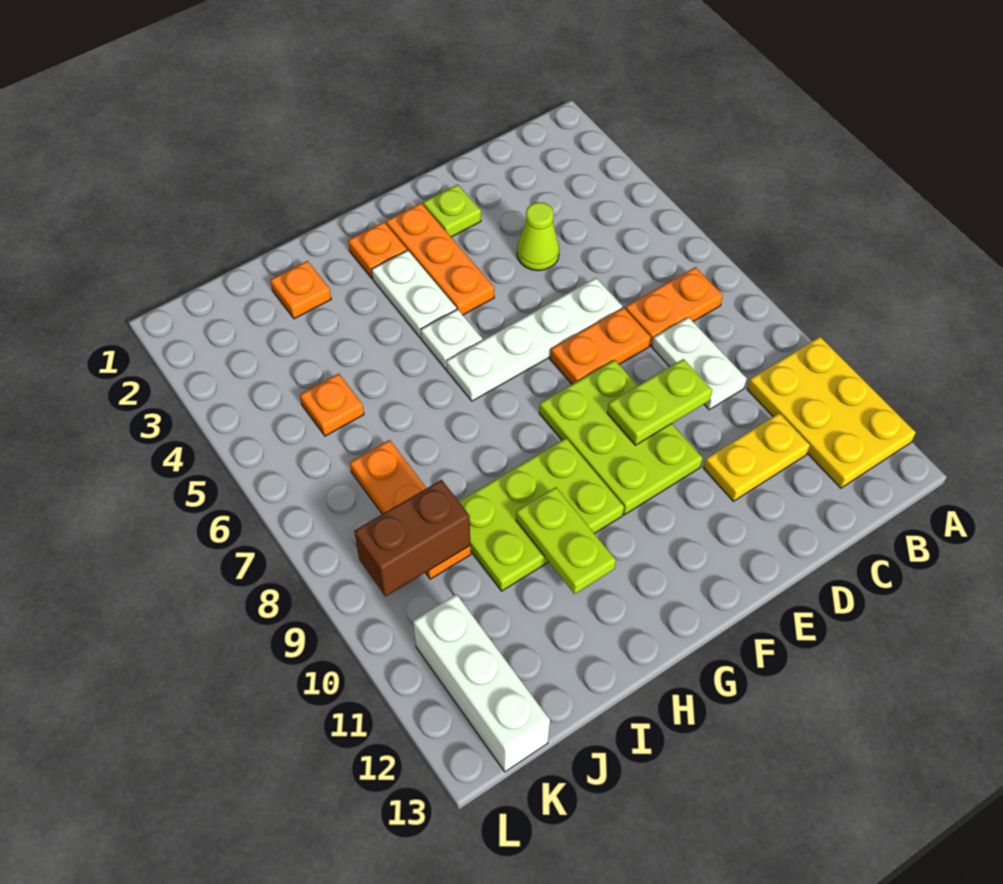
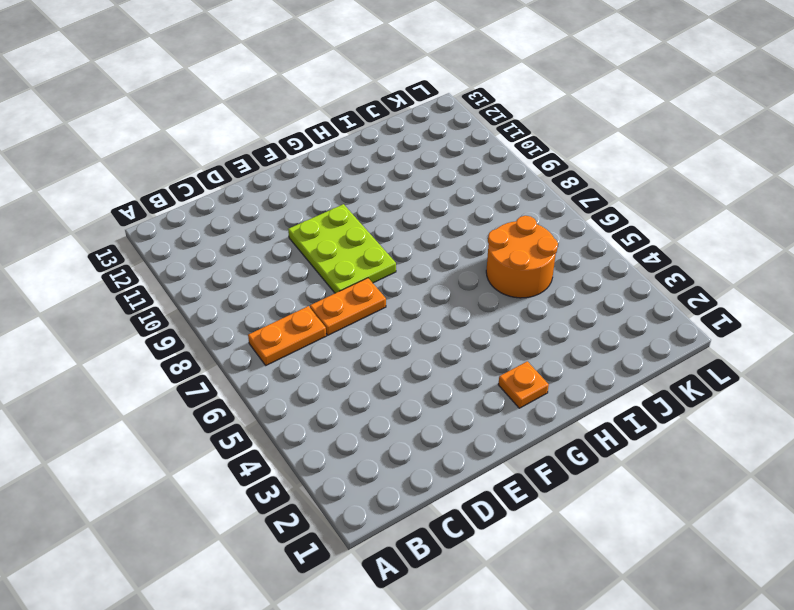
orange 2x2 round brick [486,216,558,298] -> orange 1x1 plate [300,373,364,436]
none -> yellow 2x3 plate [747,337,916,488]
none -> white 1x2 plate [652,317,747,410]
none -> yellow 1x2 plate [704,413,810,501]

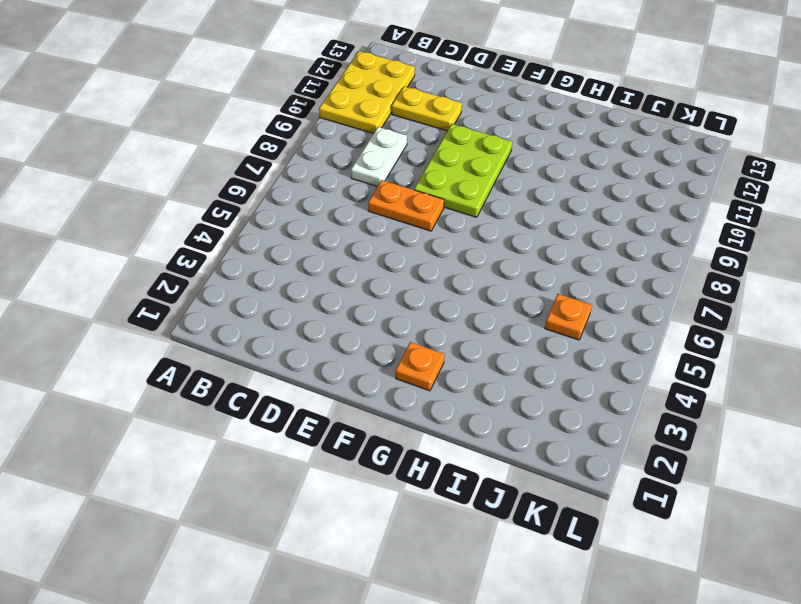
none -> orange 1x2 plate [625,267,723,346]
none -> lime 1x1 cone [517,202,559,271]
none -> white 1x4 plate [446,278,622,401]

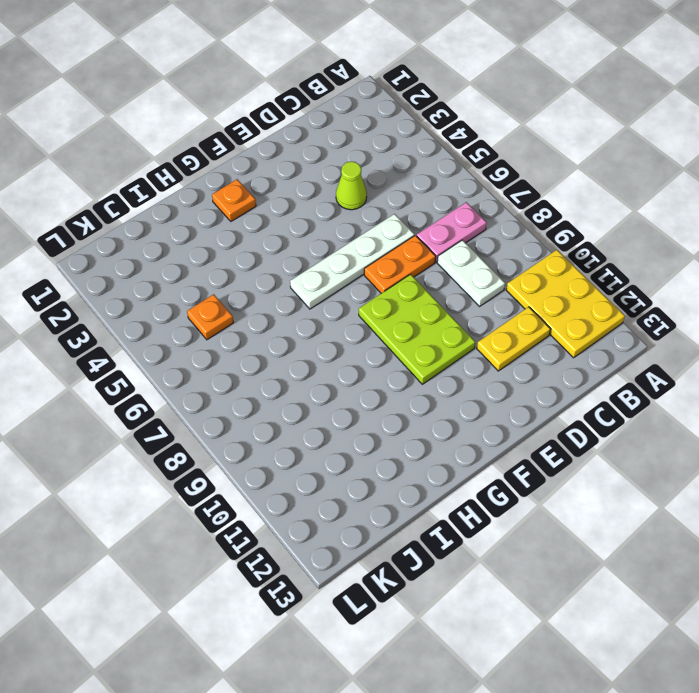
pink 1x2 plate [417,202,487,262] -> orange 1x2 plate [625,267,723,346]
none -> lime 1x1 plate [423,185,481,237]
none -> orange 1x3 plate [386,203,494,315]
none -> white 1x2 plate [372,250,457,338]

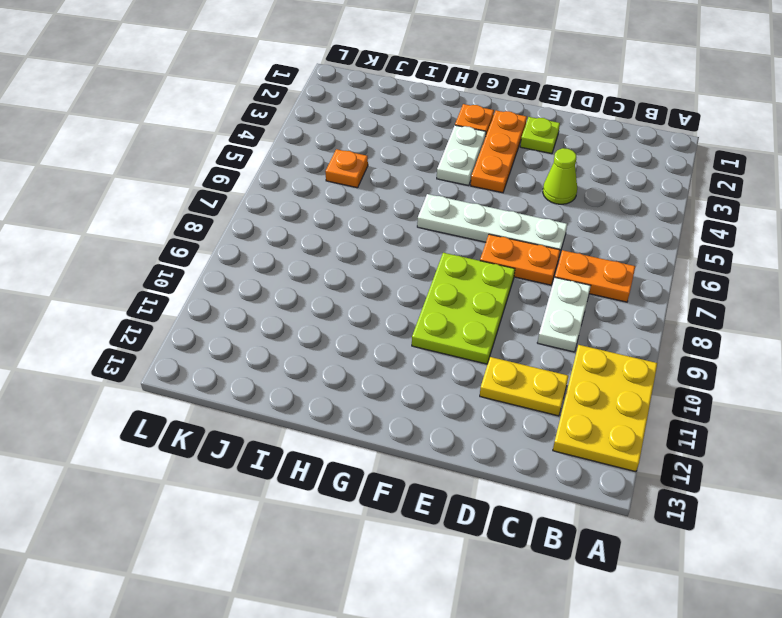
none -> white 1x1 plate [421,309,482,369]
none -> lime 2x3 plate [459,438,624,591]
none -> orange 1x1 plate [270,261,331,319]

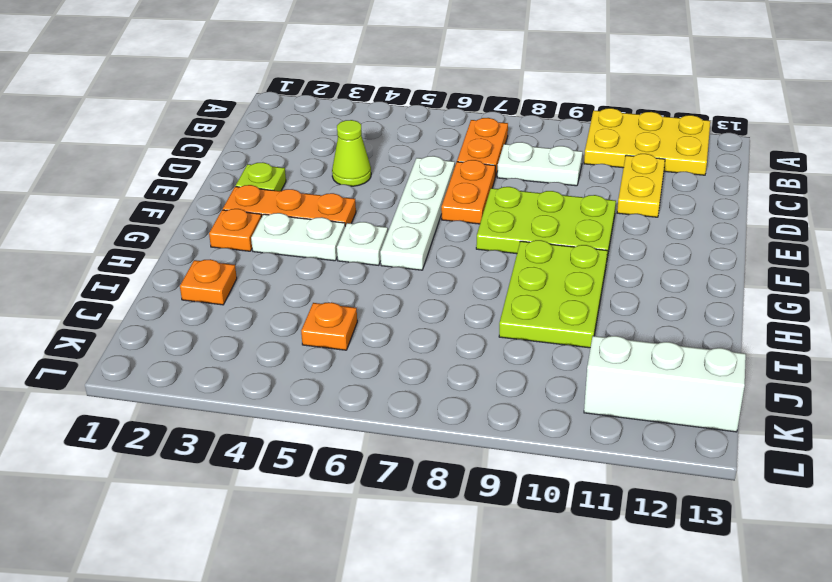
none -> orange 1x3 plate [350,440,471,579]
none -> lime 1x2 plate [607,359,712,445]
none -> lime 1x2 plate [516,487,616,594]

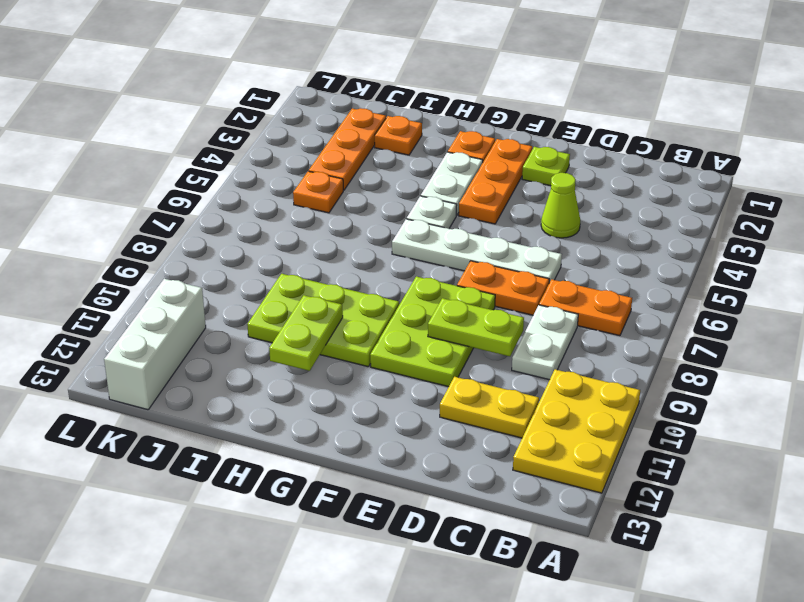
orange 1x3 plate [309,108,386,190] -> orange 1x3 plate moved to [350,440,471,579]
none -> brown 1x2 brick [354,480,470,597]

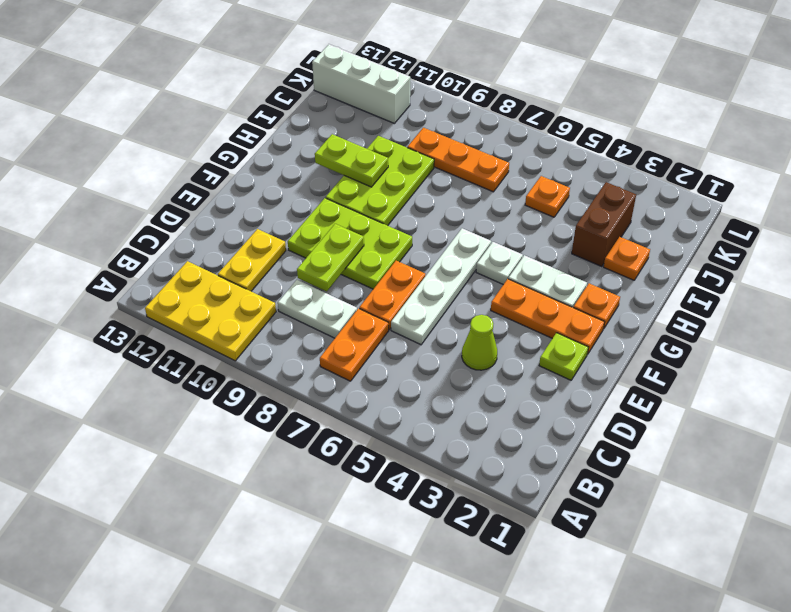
brown 1x2 brick [572,182,636,267] -> brown 1x2 brick moved to [354,480,470,597]

